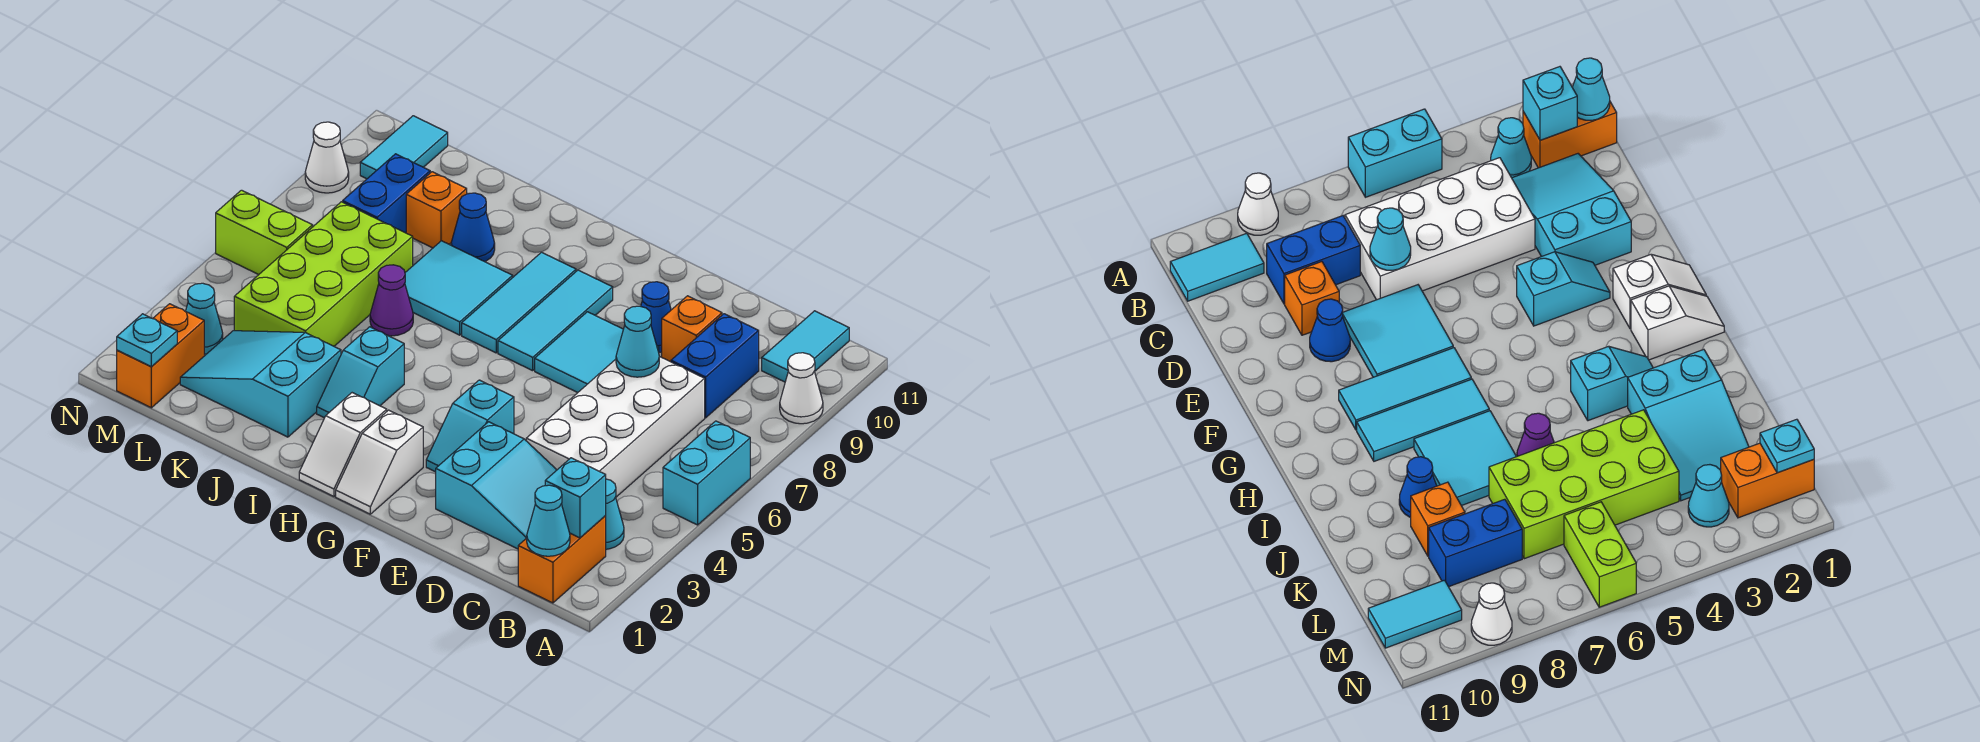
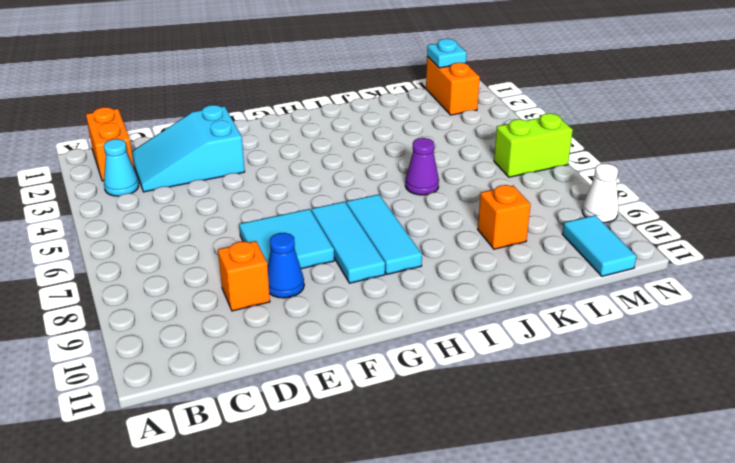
none -> cyan 1x2 brick [663,421,750,525]
none -> white 1x1 cone [780,353,823,424]
none -> cyan 1x2 tile [762,311,849,382]
none -> white 2x4 brick [526,356,705,497]

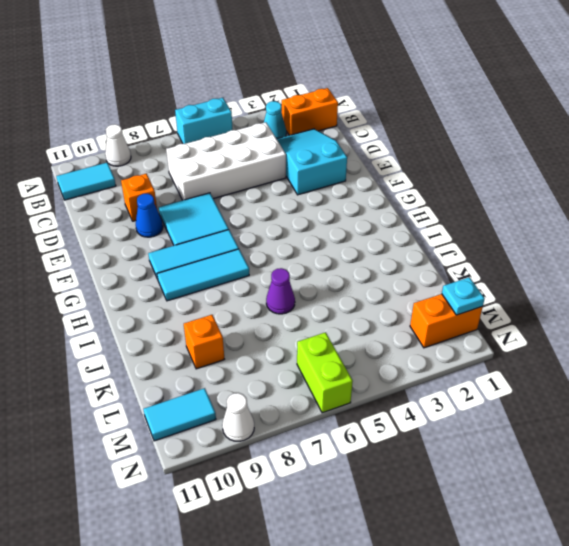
none -> blue 1x2 brick [671,314,759,418]
none -> cyan 1x2 slope [426,380,514,472]
none -> white 1x2 slope [336,410,423,514]
none -> white 1x2 slope [299,393,387,496]

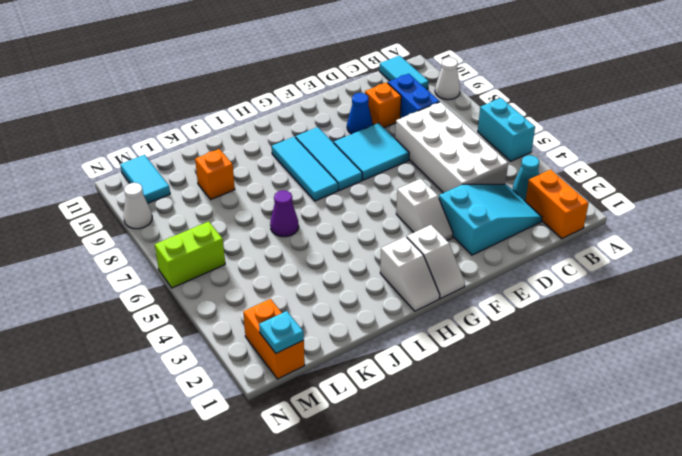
white 1x2 slope [396,179,453,240] -> cyan 1x2 slope [426,380,514,472]
none -> cyan 1x2 slope [317,327,404,418]
none -> cyan 2x2 tile [405,241,513,335]
none -> cyan 2x3 slope [180,331,341,437]
none -> blue 1x1 cone [451,193,495,262]

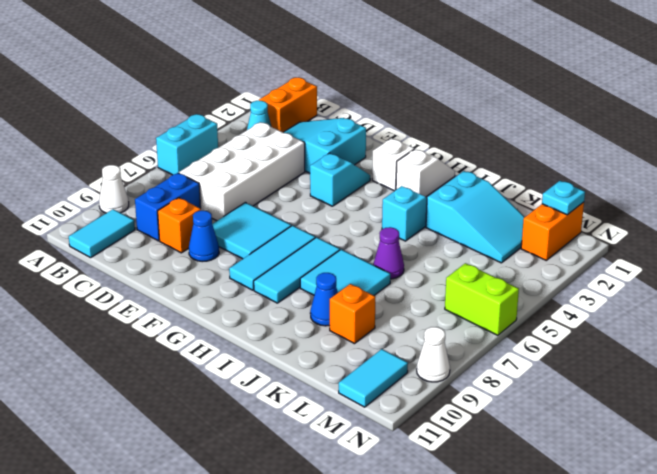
none -> lime 2x4 brick [234,202,413,346]
none -> blue 1x2 brick [343,154,430,233]
none -> cyan 1x1 cone [186,283,223,354]
none -> cyan 1x1 cone [527,485,570,556]

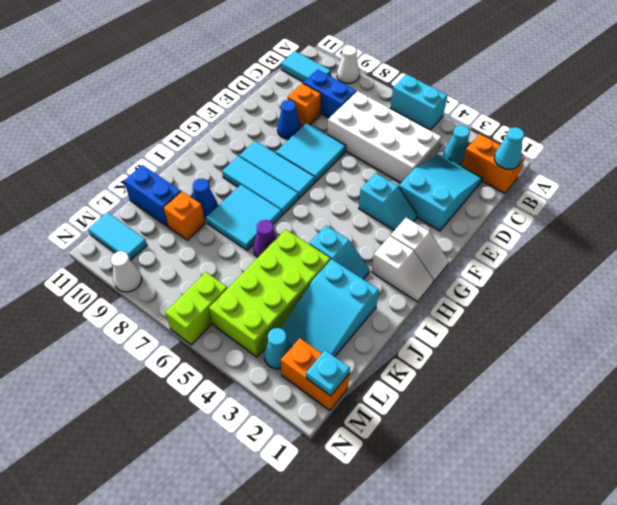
lime 2x4 brick [209,230,331,357] -> lime 2x4 brick turned to [234,202,413,346]
blue 1x2 brick [124,165,181,226] -> blue 1x2 brick moved to [343,154,430,233]
none -> cyan 1x1 brick [545,458,606,538]
none -> cyan 1x1 cone [616,306,659,377]

